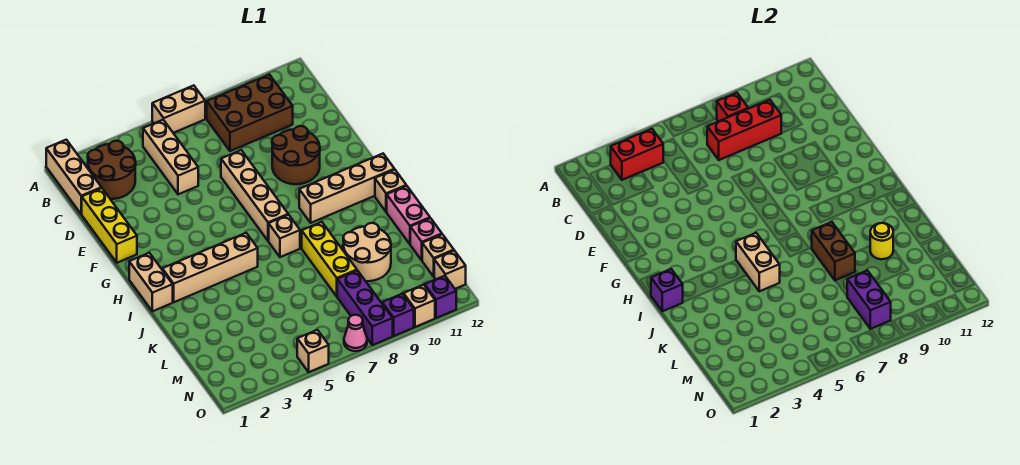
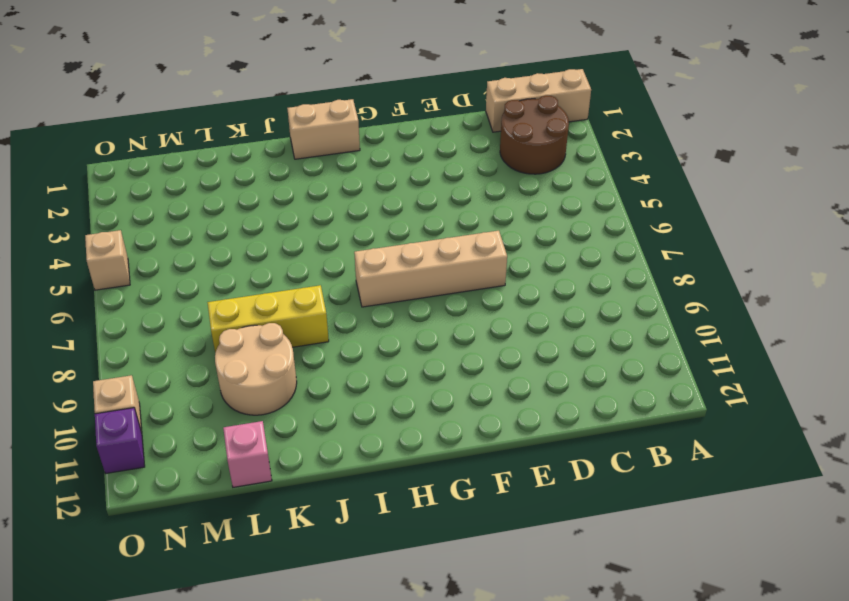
none -> tan 1x2 brick [152,85,205,133]
none -> tan 1x3 brick [143,120,198,194]
none -> brown 2x3 brick [207,75,293,151]
none -> yellow 1x3 brick [82,188,137,263]

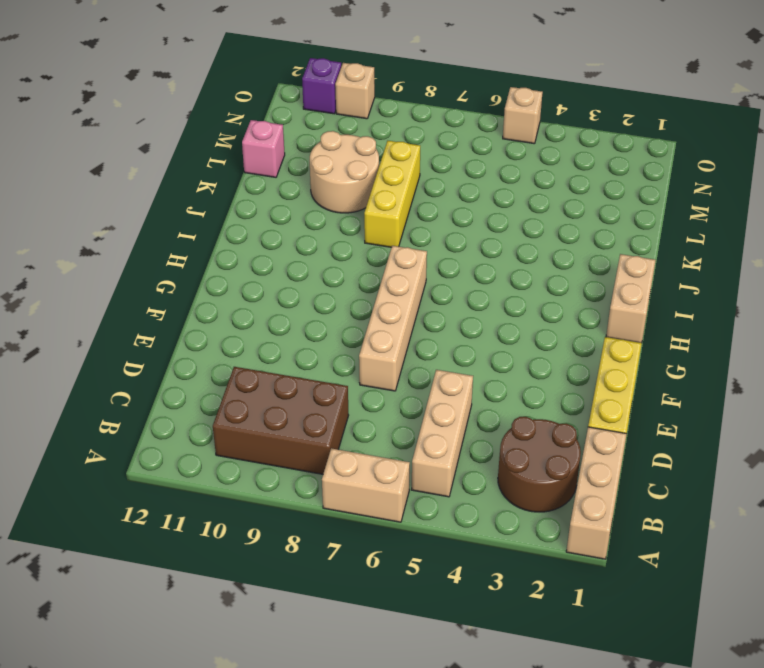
none -> brown 2x2 round brick [272,126,320,184]
none -> tan 1x4 brick [299,154,395,223]
none -> tan 1x4 brick [162,233,258,302]
none -> tan 1x1 brick [269,215,300,257]

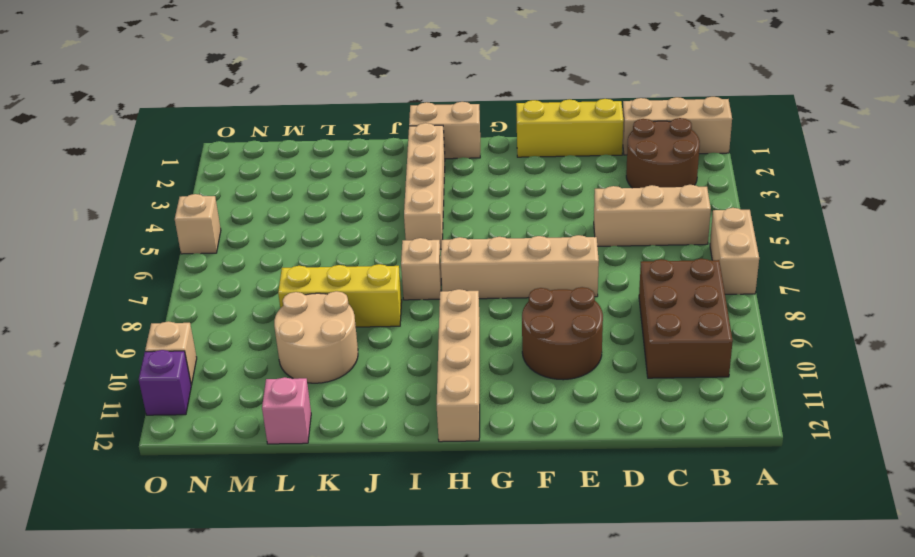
none -> tan 1x1 brick [375,170,406,212]
none -> pink 1x2 brick [387,186,430,244]
none -> purple 1x3 brick [337,270,393,345]
none -> tan 1x1 brick [422,234,454,276]

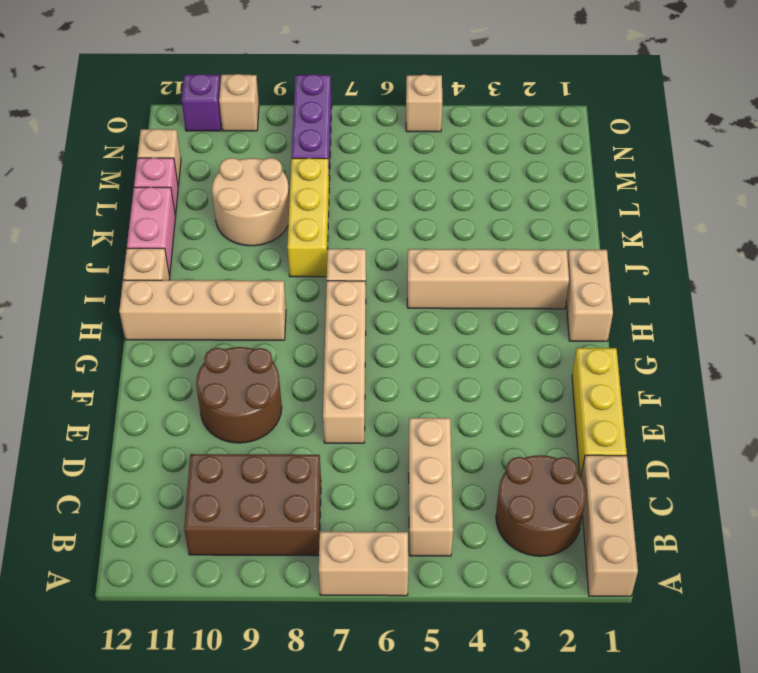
none -> tan 1x1 brick [434,251,466,289]
none -> pink 1x1 cone [344,315,367,351]
none -> purple 1x1 brick [382,294,414,336]
none -> red 1x2 brick [611,129,663,180]

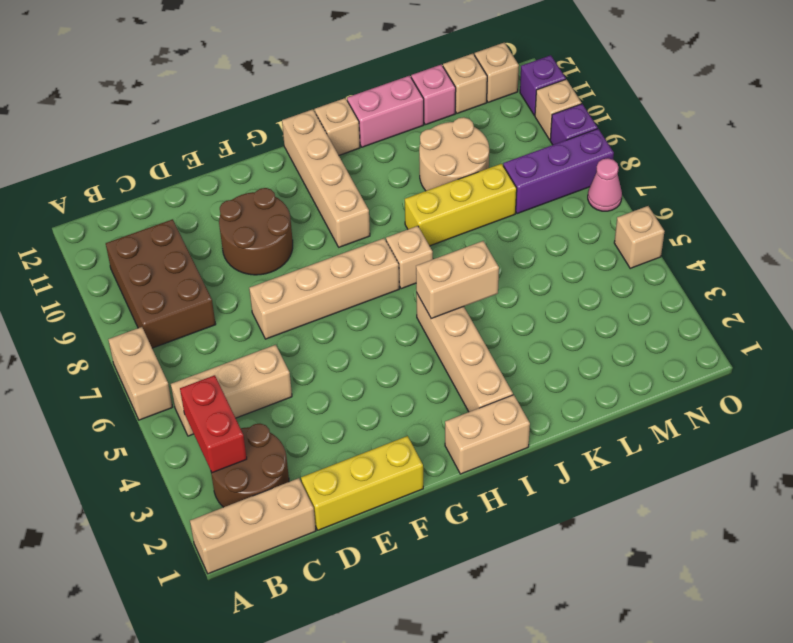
none -> red 1x1 brick [717,93,748,122]
none -> red 1x3 brick [707,100,781,160]
none -> purple 1x1 brick [651,269,683,311]
none -> brown 1x2 brick [812,222,855,280]

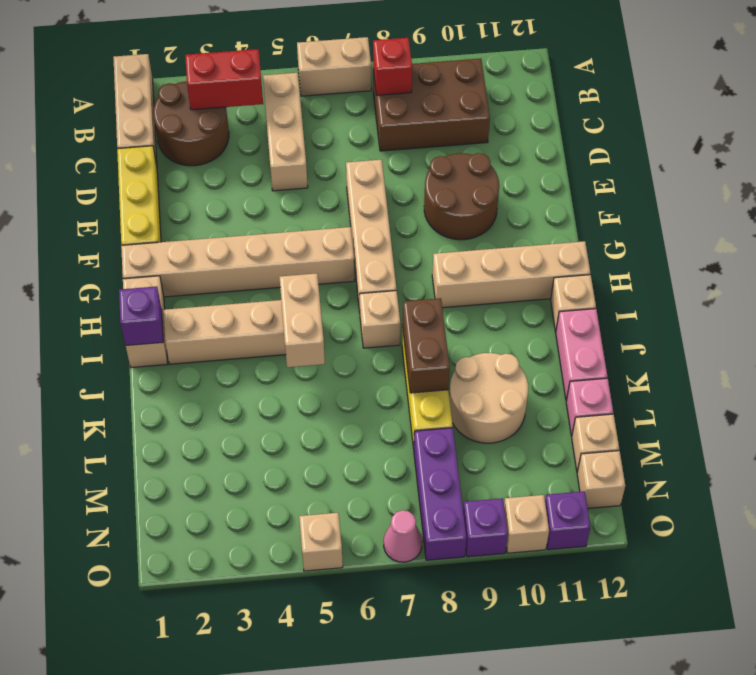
tan 1x6 brick [121,227,355,297] -> none
none -> red 1x3 brick [707,100,781,160]
none -> yellow 1x1 round brick [870,223,893,259]
none -> purple 1x2 brick [847,270,891,329]

